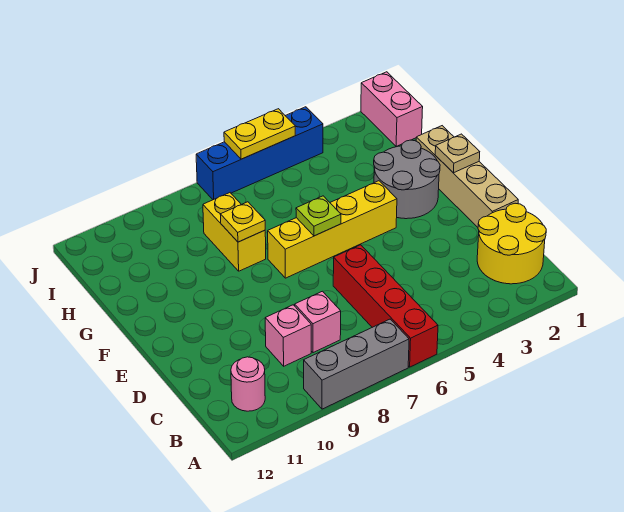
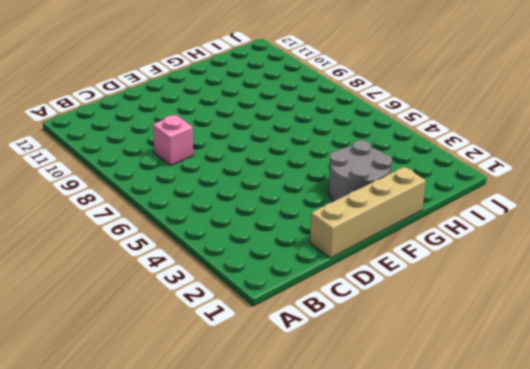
none -> red 1x4 brick [333,245,438,367]
none -> grey 1x3 brick [304,319,409,409]
none -> yellow 2x2 round brick [477,203,546,284]

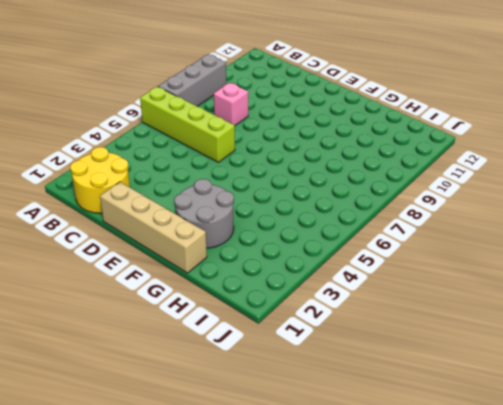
lime 1x4 brick [140,87,235,162] -> red 1x4 brick [333,245,438,367]
none -> pink 1x1 round brick [231,357,265,411]
none -> pink 1x1 brick [265,305,311,366]
none -> yellow 1x4 brick [268,181,397,278]

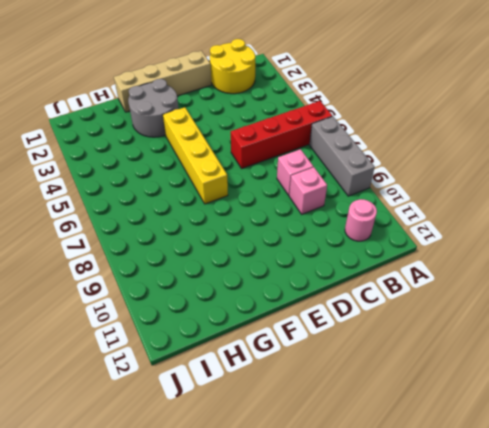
none -> yellow 1x2 brick [203,193,266,271]
none -> pink 1x2 brick [361,72,423,147]
none -> blue 1x4 brick [196,107,323,200]

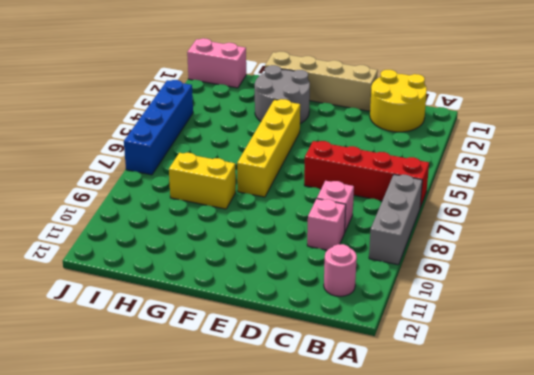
none -> tan 1x1 plate [435,134,480,173]
none -> lime 1x1 plate [296,196,341,236]
none -> yellow 1x1 plate [220,202,265,242]

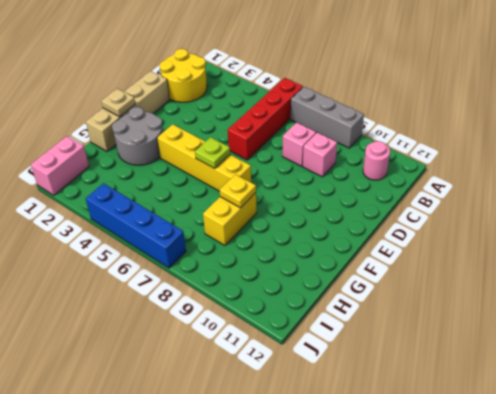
none -> yellow 1x2 plate [224,109,295,159]

